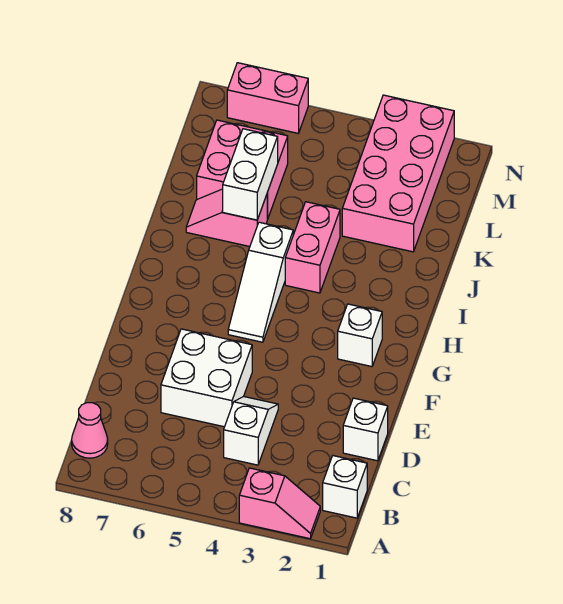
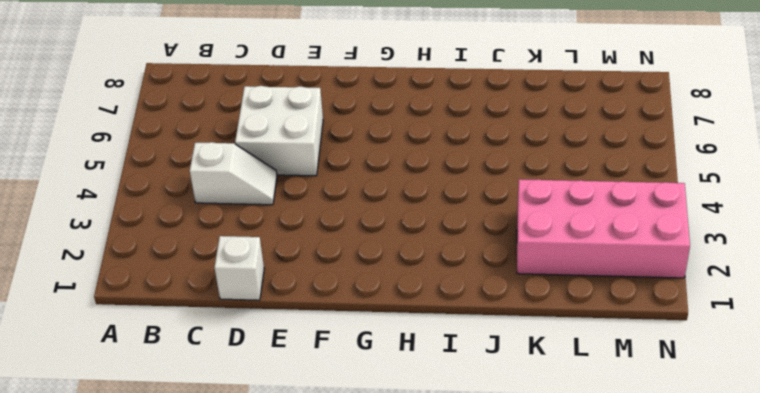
none -> pink 1x2 slope [239,468,320,539]
none -> white 1x1 brick [323,456,367,518]
none -> pink 1x1 cone [72,403,108,458]

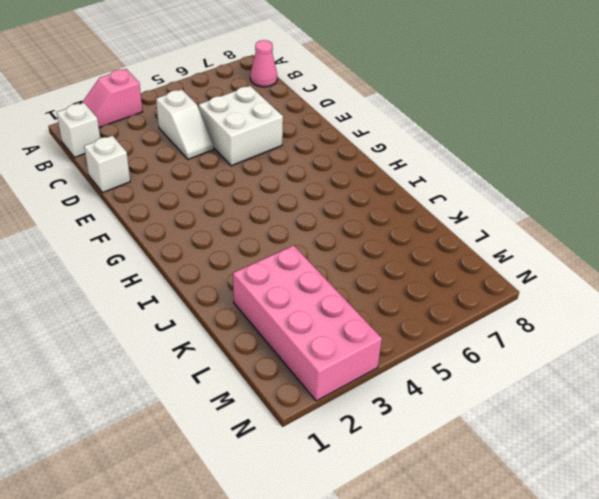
none -> white 1x1 brick [338,304,382,367]
none -> white 1x3 slope [228,222,293,342]
none -> pink 1x2 brick [285,202,340,293]

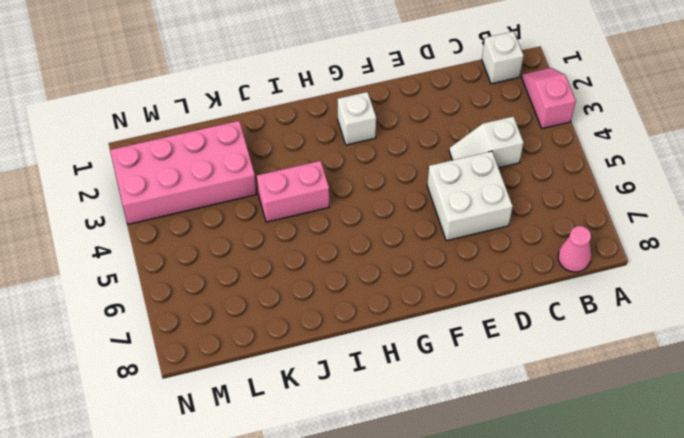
none -> white 1x1 brick [343,398,388,461]
none -> white 1x3 slope [228,222,293,342]
none -> pink 1x2 slope [186,189,267,247]

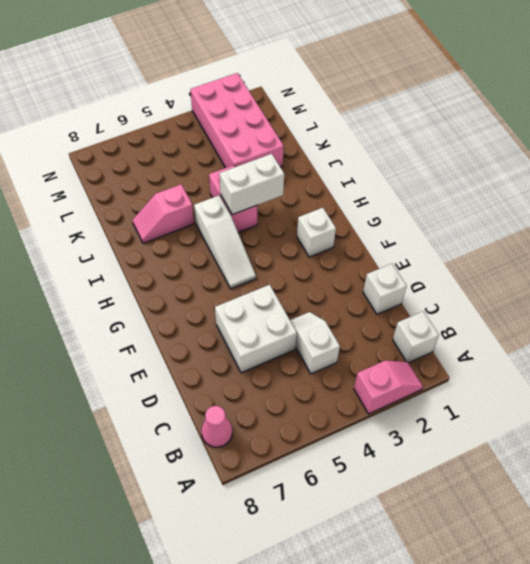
white 1x2 brick [219,154,284,215] -> white 1x2 brick turned to [223,129,278,220]
none -> pink 2x2 brick [197,120,288,219]
none -> pink 1x2 brick [227,63,308,133]

